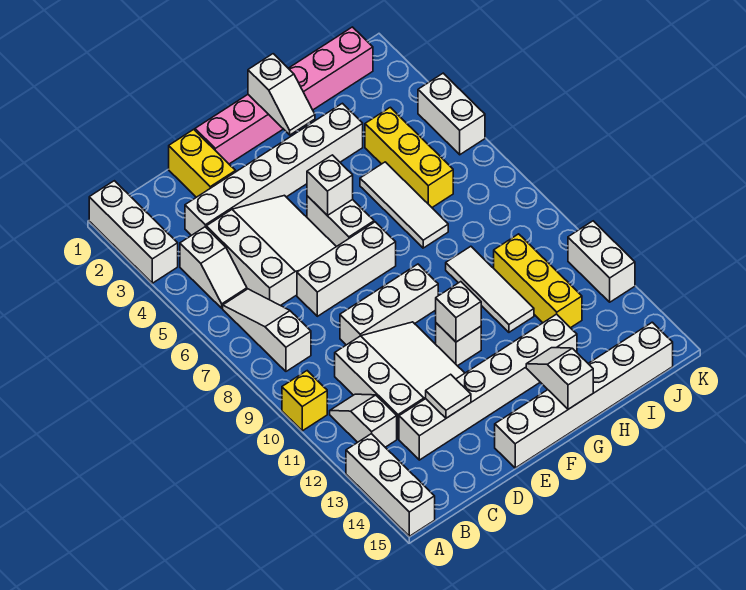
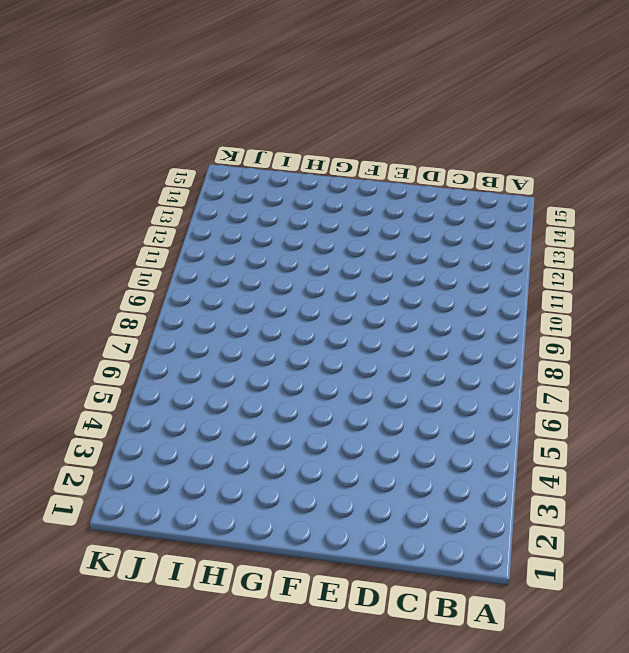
none -> white 1x3 brick [89,181,178,283]
none -> yellow 1x1 brick [282,371,327,431]
none -> white 1x3 brick [346,434,435,536]

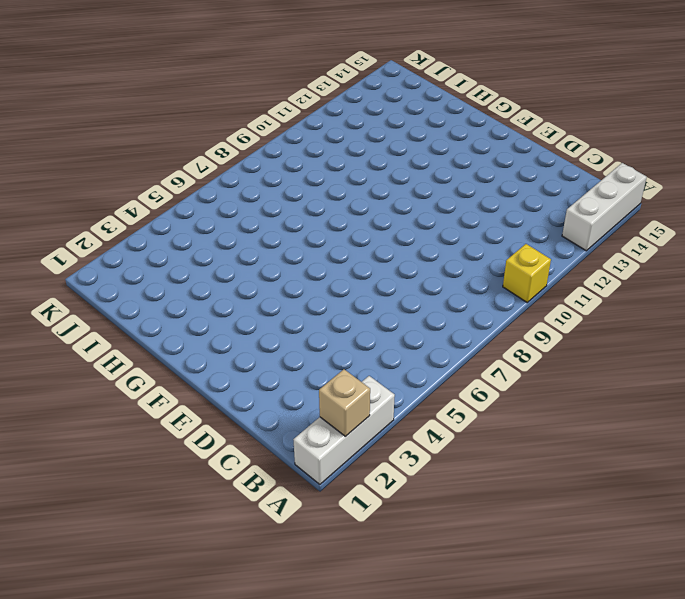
tan 1x1 brick [319,369,370,437] -> none
none -> white 1x2 slope [180,227,247,308]
none -> white 1x3 slope [223,289,311,371]
none -> white 1x2 slope [330,394,397,447]

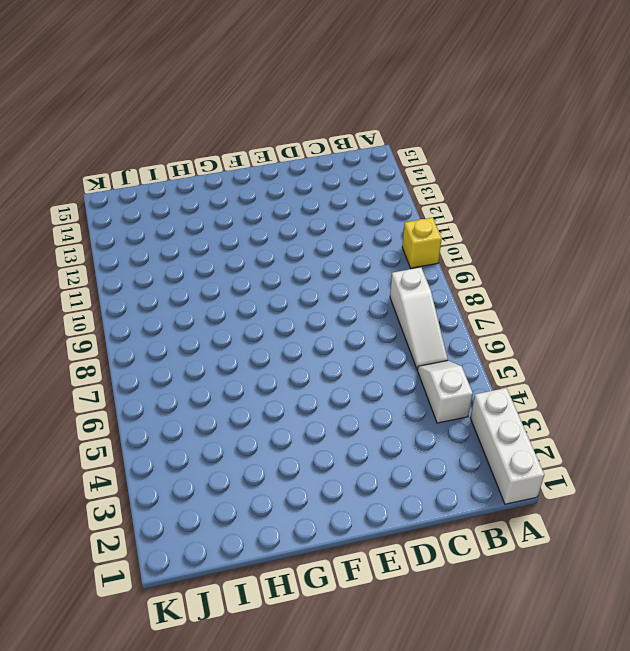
none -> white 1x3 brick [346,434,435,536]
none -> white 1x2 slope [330,394,397,447]
none -> white 1x6 brick [185,103,363,235]

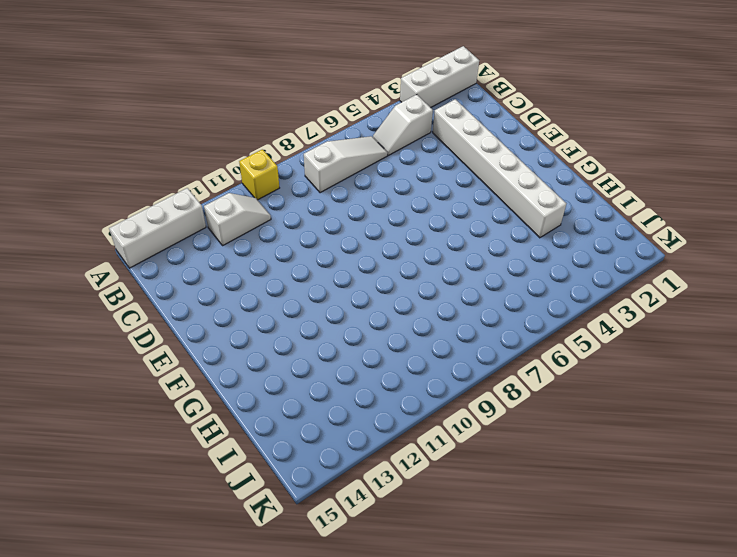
none -> white 3x3 slope [206,195,336,306]
none -> white 3x3 slope [335,322,465,439]
none -> white 1x6 brick [399,314,577,460]

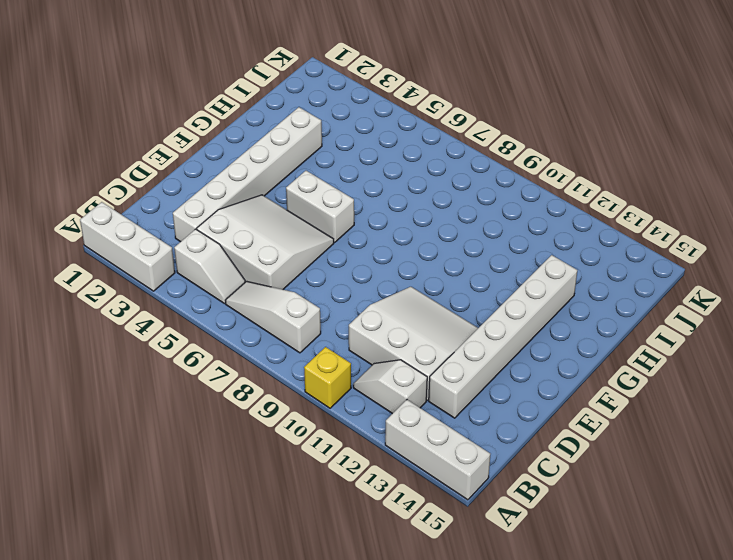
none -> yellow 1x2 brick [169,129,236,197]
none -> white 1x3 brick [297,222,396,316]
none -> white 1x3 brick [340,264,438,345]

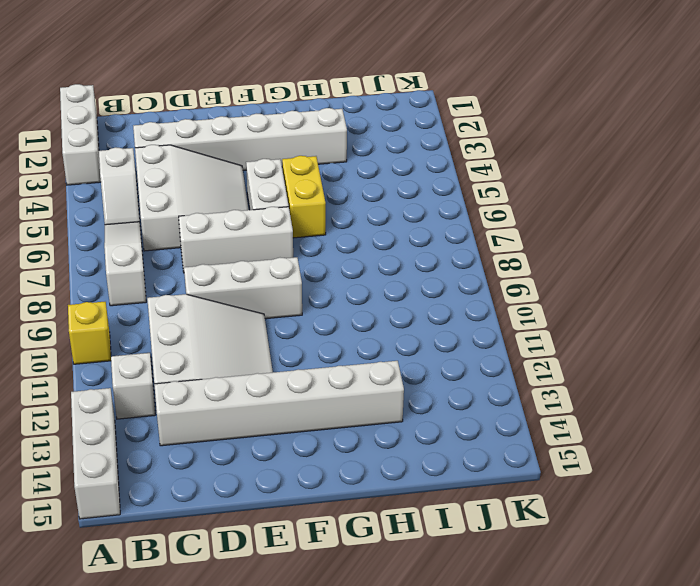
yellow 1x2 brick [282,156,326,238] -> yellow 1x2 brick moved to [169,129,236,197]
none -> pink 1x6 brick [195,27,373,164]
none -> white 1x6 brick [495,322,673,468]
none -> white 1x1 brick [436,323,481,366]

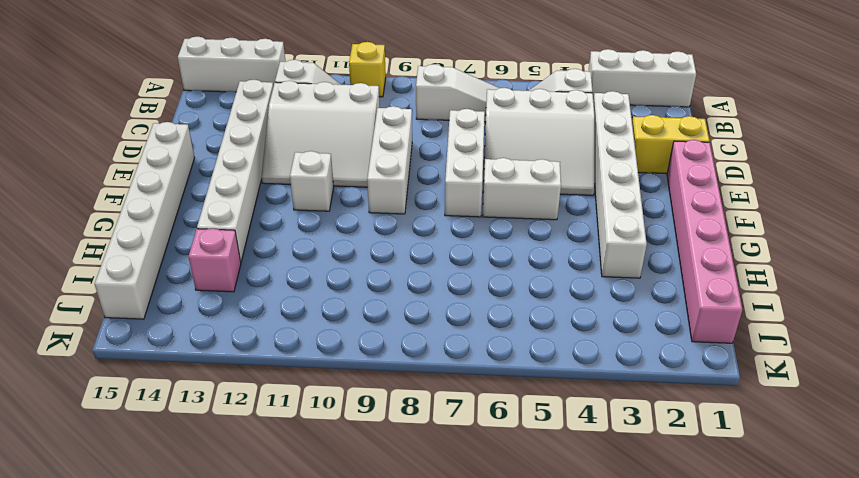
pink 1x1 brick [188,228,241,292] -> none
none -> white 1x3 tile [360,162,448,248]
none -> white 1x3 tile [446,246,534,332]
none -> yellow 1x3 brick [365,107,453,207]

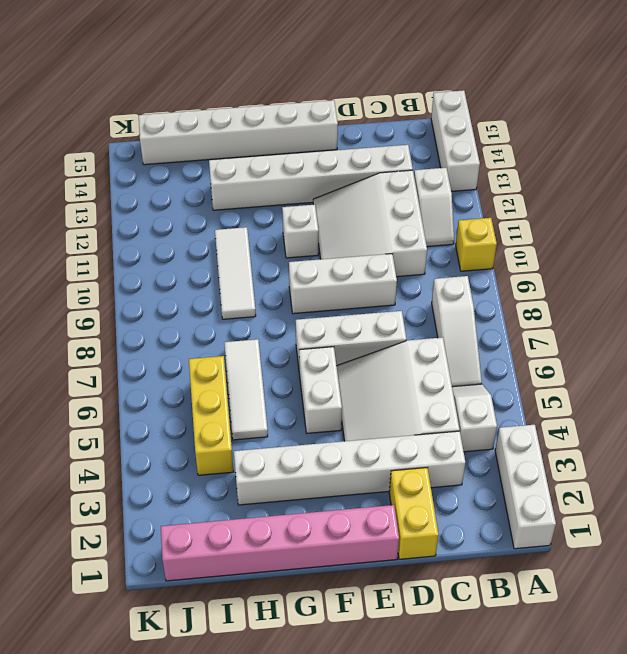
none -> yellow 1x3 brick [494,234,582,328]
none -> white 1x2 brick [418,73,485,155]
none -> white 1x2 brick [568,221,635,302]

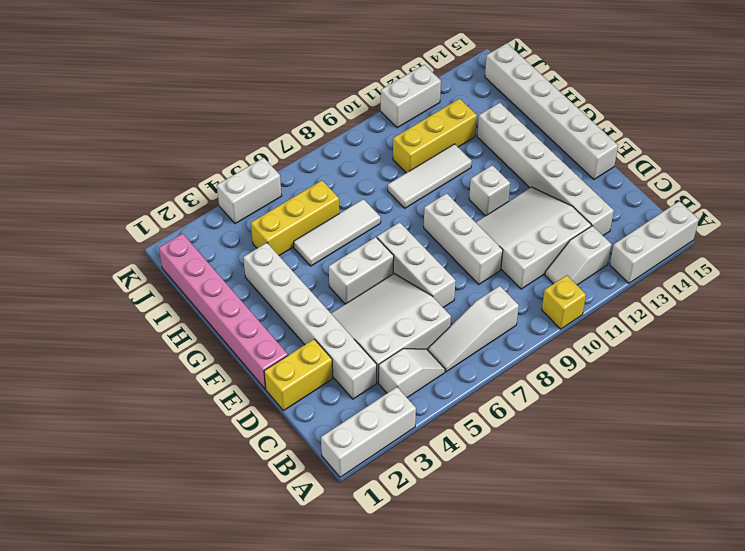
none -> white 1x1 tile [426,374,471,418]
none -> white 1x1 brick [307,155,353,215]
none -> white 1x1 brick [436,282,481,342]

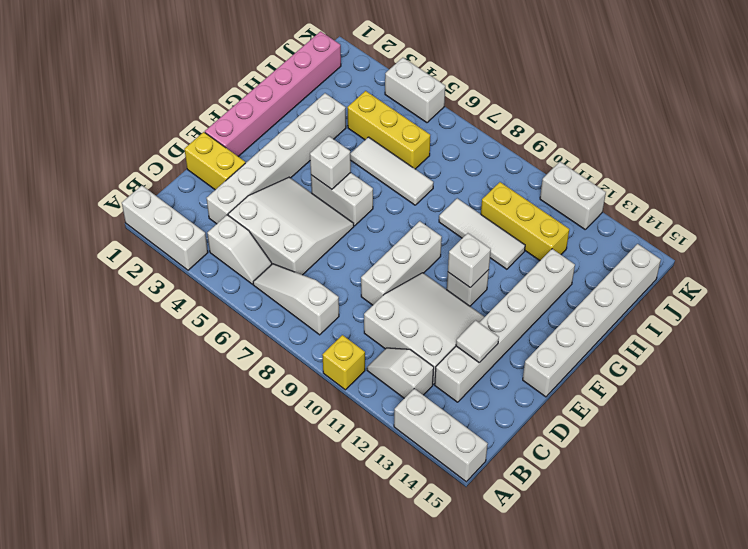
none -> white 1x3 brick [297,222,396,316]
none -> white 1x2 slope [248,54,315,135]
none -> white 1x2 slope [526,348,593,409]

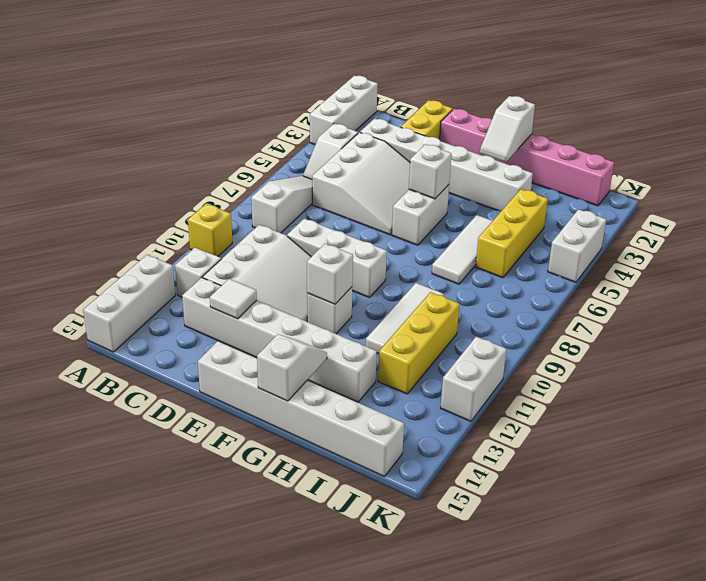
none -> white 1x3 brick [297,222,396,316]

